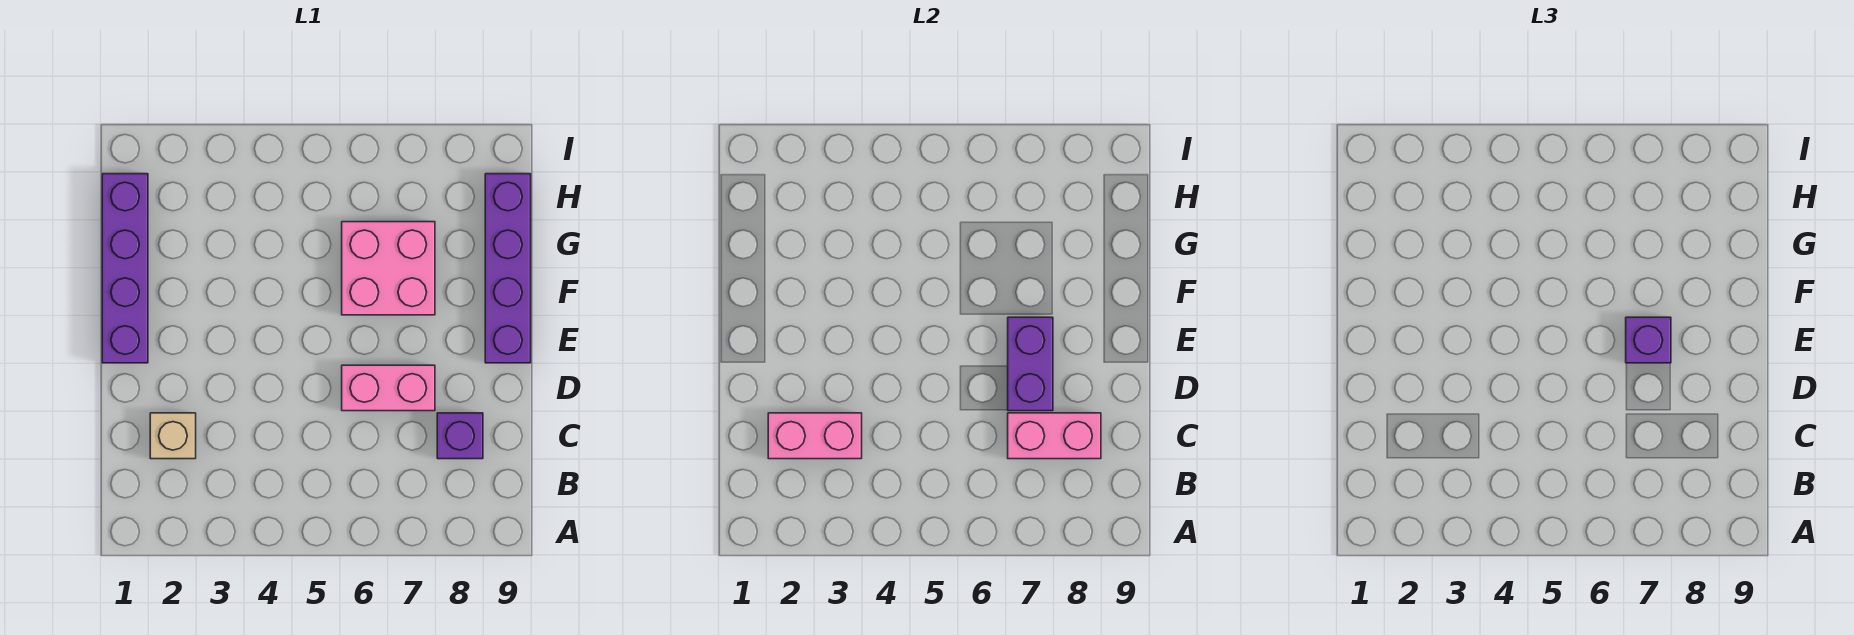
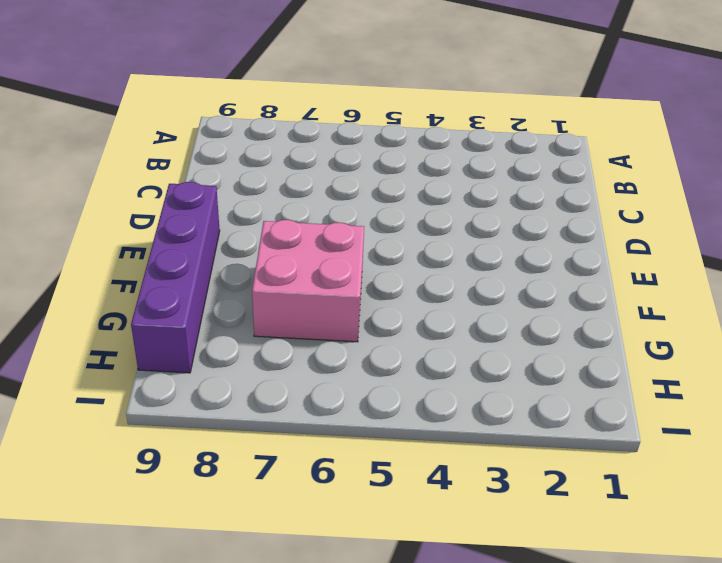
none -> tan 1x1 brick [150,413,196,459]
none -> purple 1x1 brick [437,413,483,459]

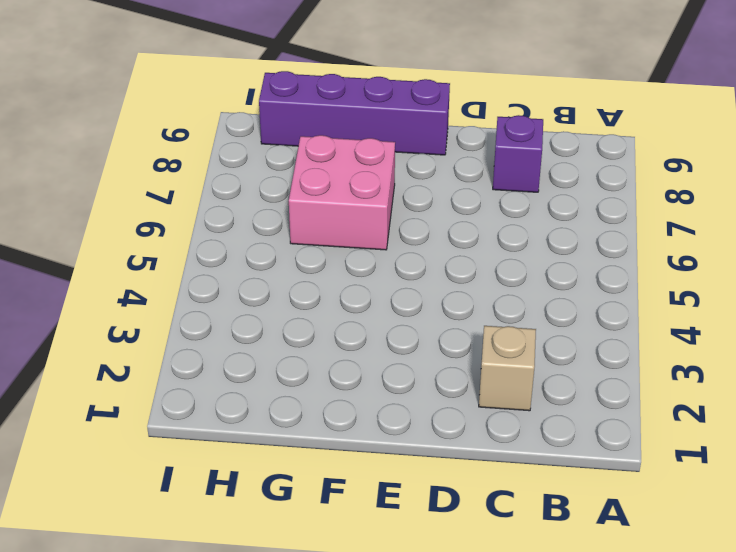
none -> pink 1x2 brick [342,365,435,411]
none -> purple 1x4 brick [102,174,148,363]

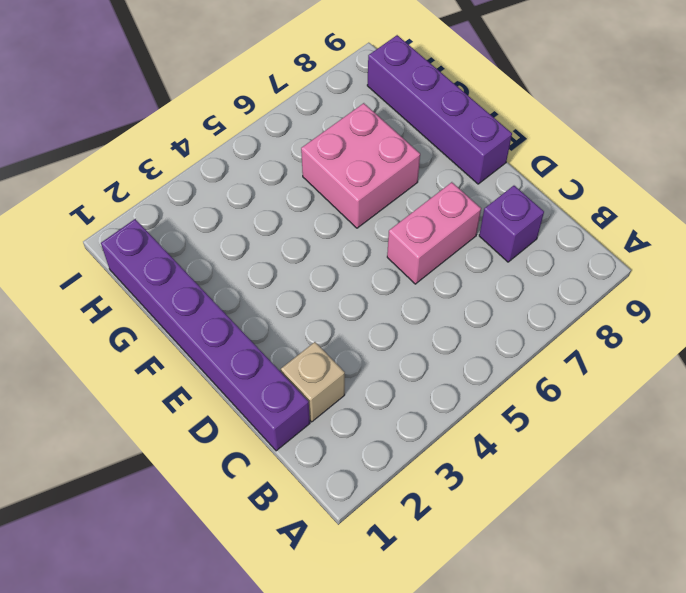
purple 1x6 brick [101,219,310,451] -> purple 1x4 brick [102,174,148,363]
none -> pink 1x2 brick [768,413,862,459]
none -> pink 1x2 brick [1008,413,1101,459]

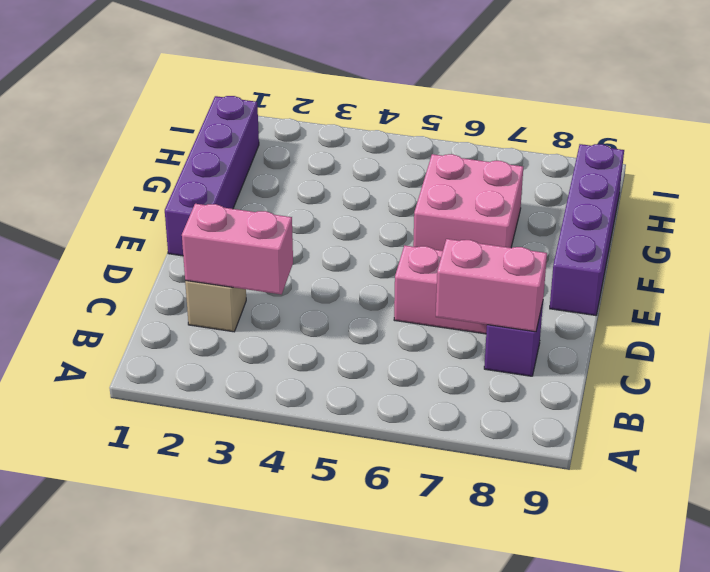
none -> purple 1x2 brick [1008,317,1053,411]
none -> purple 1x1 brick [1626,317,1671,363]

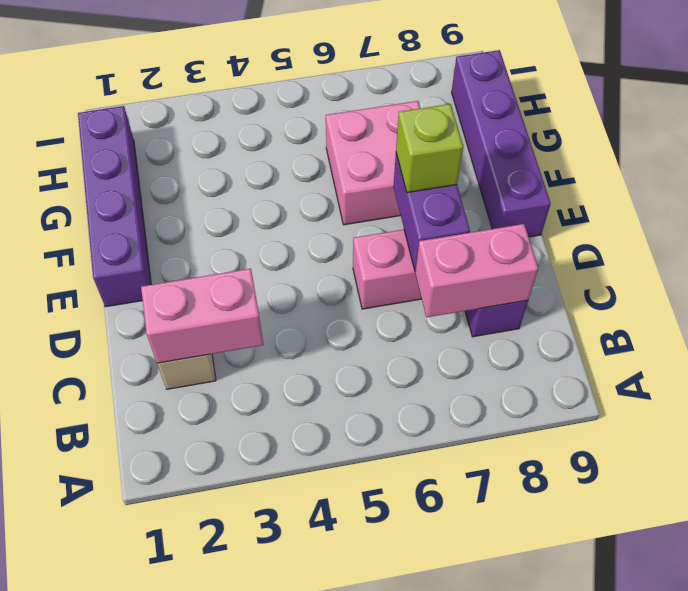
lime 1x1 brick [396,104,463,193] -> purple 1x1 brick [1626,317,1671,363]

